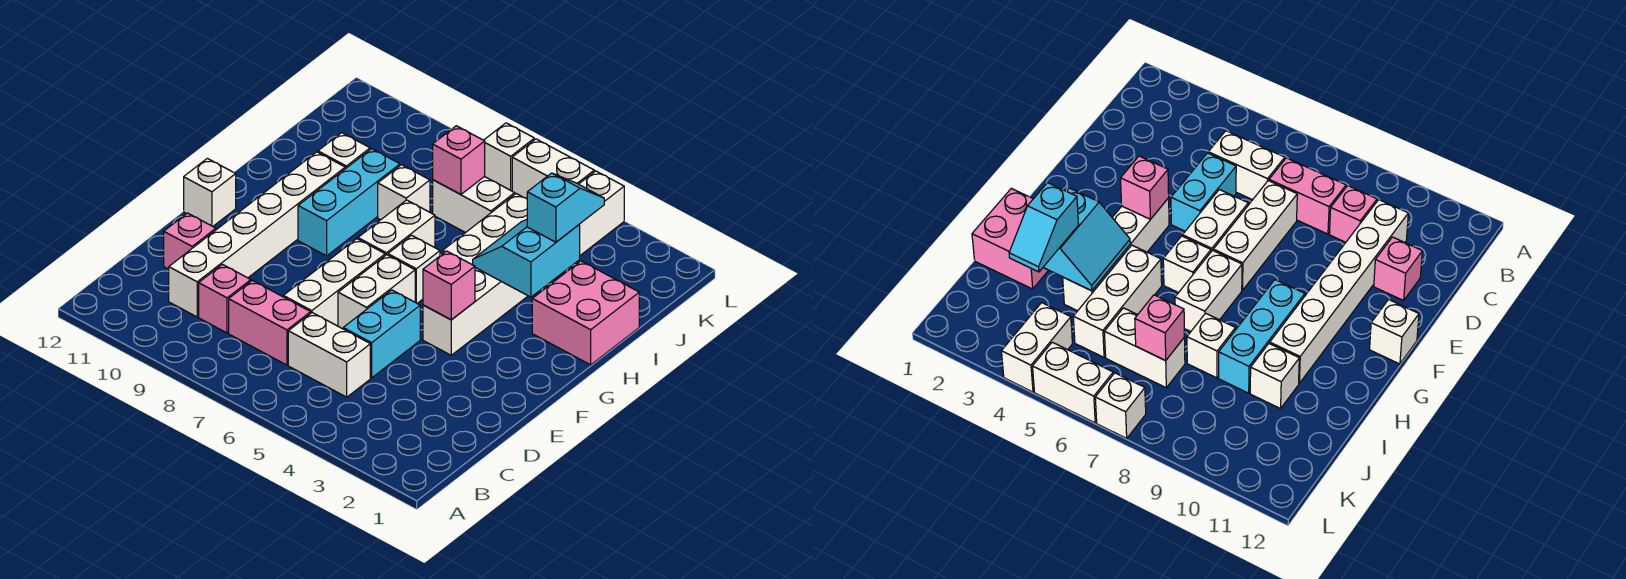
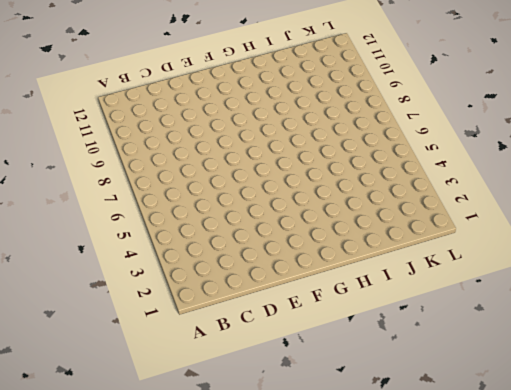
none -> white 1x2 brick [288,313,370,397]
none -> pink 1x2 brick [229,280,311,365]
none -> pink 1x1 brick [199,264,251,333]

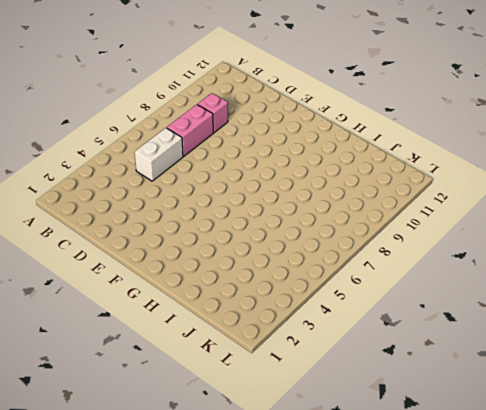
none -> white 1x6 brick [169,152,345,317]
none -> cyan 1x2 brick [343,290,420,378]
none -> white 1x3 brick [283,239,385,326]

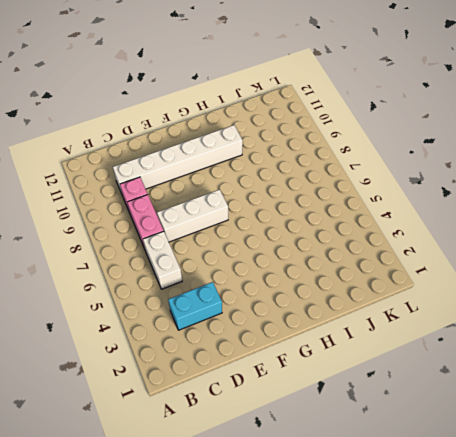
cyan 1x2 brick [168,282,222,330] -> cyan 1x2 brick moved to [343,290,420,378]
none -> pink 1x1 brick [164,213,216,269]
none -> white 1x2 brick [338,255,415,329]
none -> white 1x4 brick [423,268,528,355]

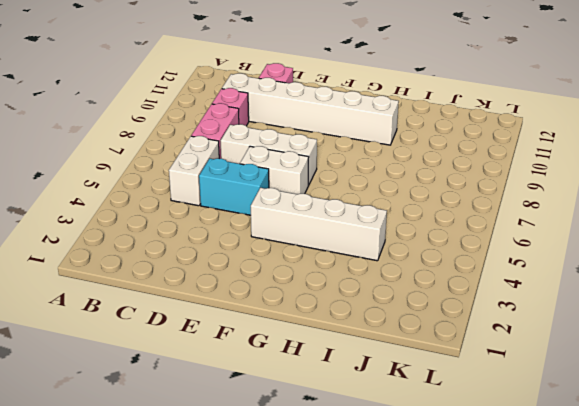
none -> white 1x1 brick [184,158,236,226]
none -> white 1x1 brick [388,235,440,303]
none -> white 1x2 brick [358,200,435,255]

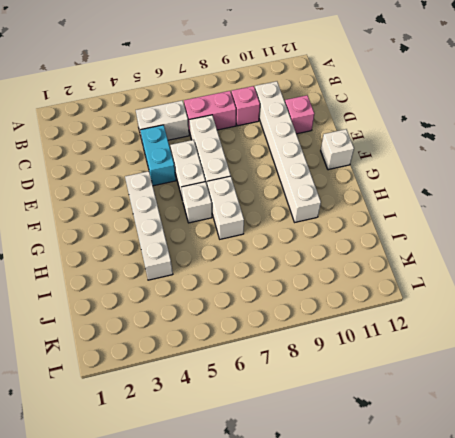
none -> cyan 1x3 brick [298,149,400,256]
none -> pink 2x2 brick [532,261,639,365]
none -> white 1x3 brick [443,194,527,265]

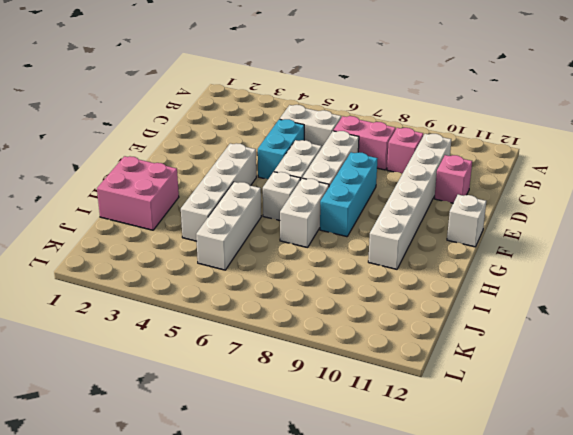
cyan 1x3 brick [320,152,378,237] -> cyan 1x3 brick moved to [298,149,400,256]
none -> white 1x1 brick [378,165,430,220]
none -> white 1x1 brick [318,133,370,169]
none -> white 1x2 brick [433,176,515,233]

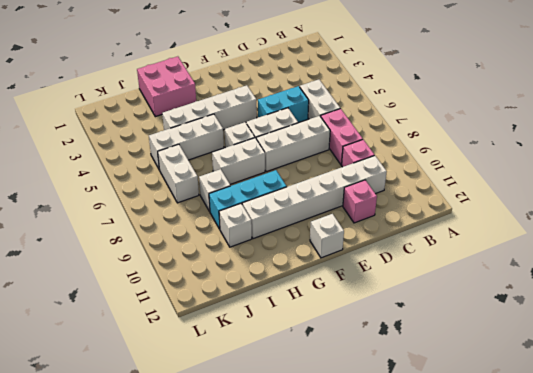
none -> white 1x2 brick [579,171,624,255]
none -> white 1x2 brick [512,139,594,199]
none -> white 1x1 brick [484,123,534,191]

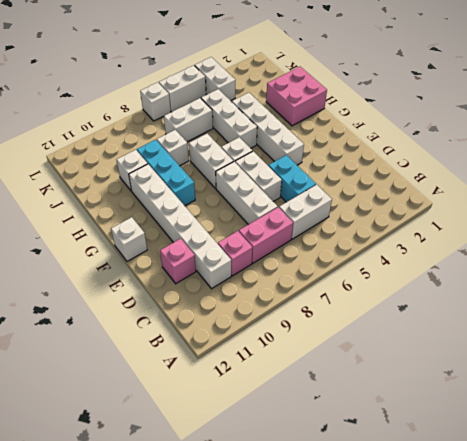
none -> pink 1x1 brick [423,251,475,320]
none -> cyan 2x2 slope [473,219,580,297]
none -> pink 1x1 brick [433,126,485,194]

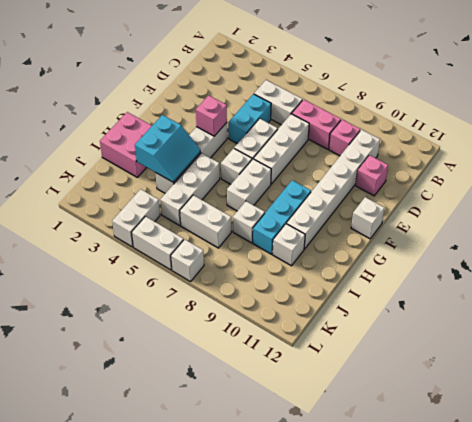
none -> pink 1x1 brick [433,126,485,194]
none -> cyan 1x2 slope [527,173,604,242]

